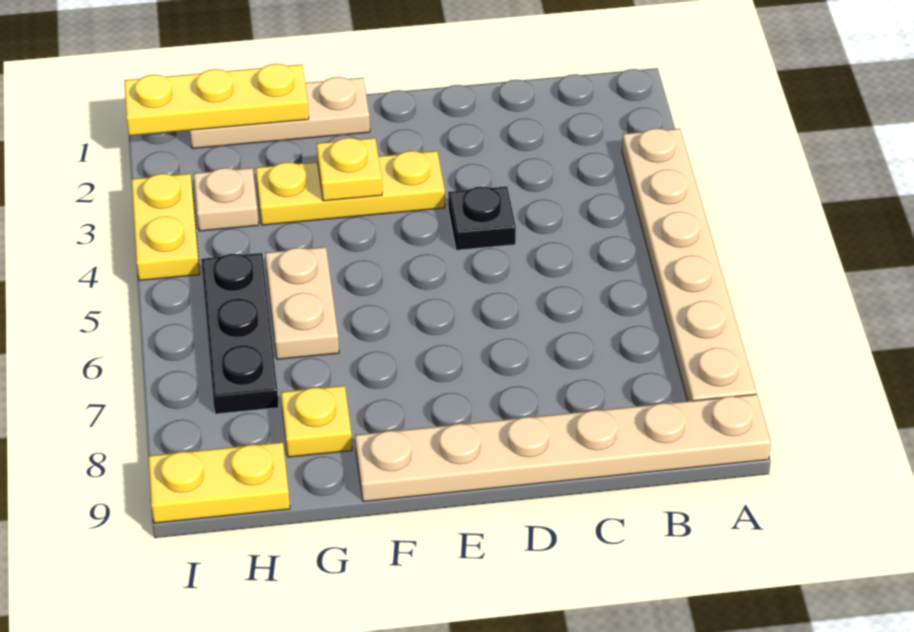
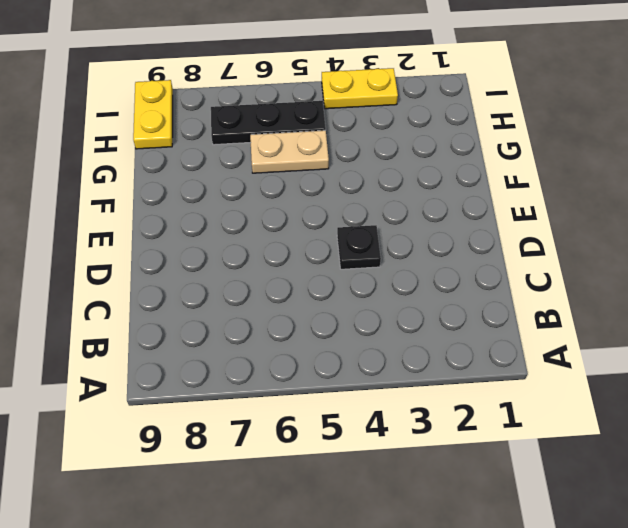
none -> tan 1x6 plate [622,128,756,401]
none -> tan 1x6 plate [355,394,771,502]
none -> yellow 1x3 plate [256,151,445,225]

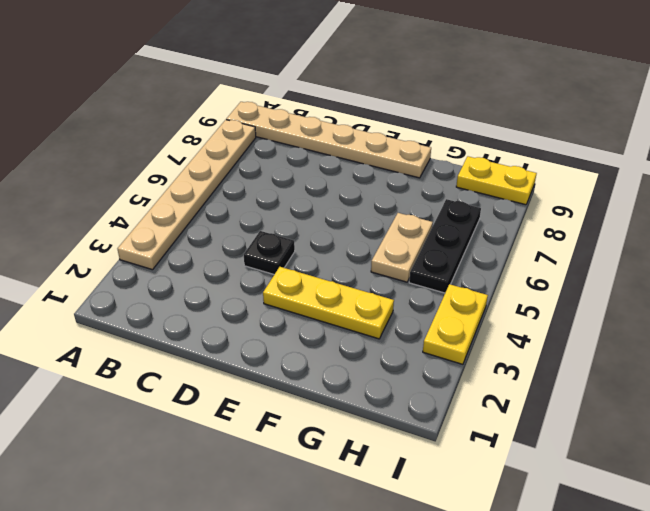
none -> tan 1x3 plate [190,77,370,149]
none -> yellow 1x1 plate [281,386,352,457]
none -> tan 1x1 plate [194,168,259,231]

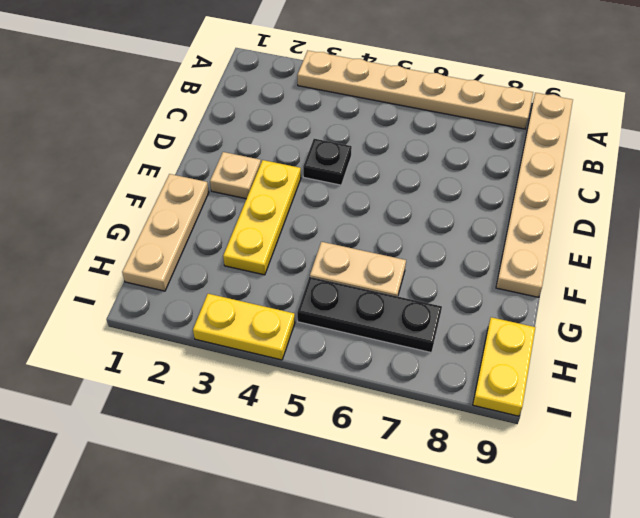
tan 1x1 plate [210,152,261,199] -> tan 1x1 plate moved to [194,168,259,231]
none -> yellow 1x1 plate [281,386,352,457]
none -> yellow 1x1 plate [317,138,382,201]
none -> yellow 1x3 plate [124,64,309,136]

